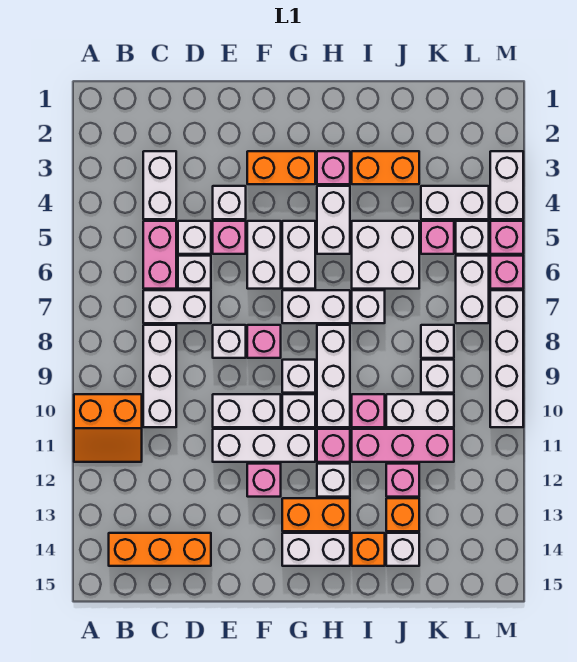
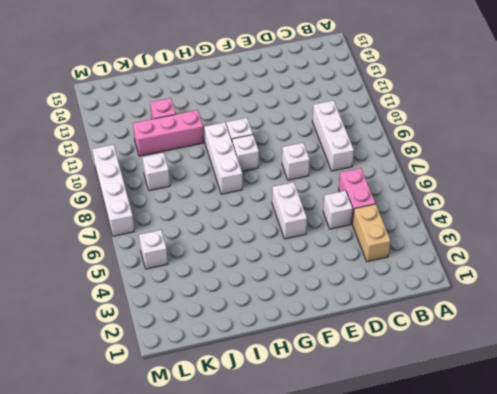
tan 1x2 brick [352,204,390,262] -> white 1x2 brick [143,151,176,219]
none -> orange 2x2 slope [74,394,142,462]
none -> orange 1x3 brick [109,533,211,566]
none -> white 1x2 brick [143,290,211,323]
none -> white 1x1 brick [178,256,211,289]

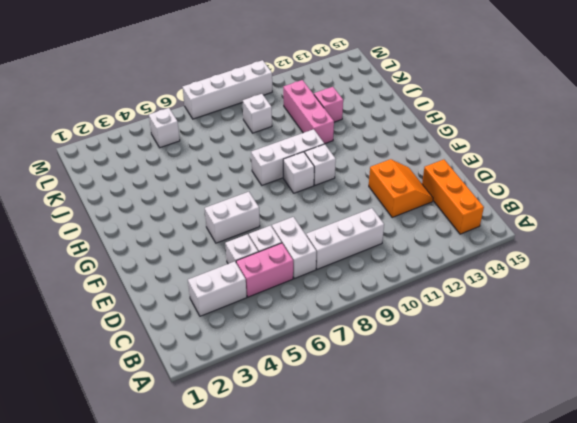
orange 2x2 slope [369,159,433,218] -> orange 2x2 slope moved to [74,394,142,462]
none -> white 1x1 brick [213,186,246,219]
none -> pink 1x1 brick [213,221,246,254]
none -> white 1x1 brick [213,325,246,358]
none -> white 1x2 brick [213,394,281,427]

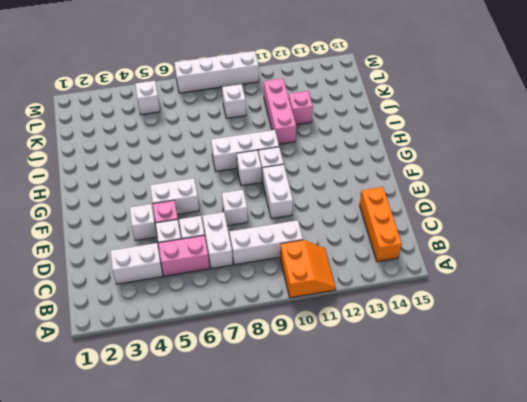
none -> white 1x3 brick [213,429,315,462]
none -> orange 1x2 brick [247,151,315,184]
none -> pink 1x1 brick [247,325,281,358]
none -> pink 1x1 brick [247,464,281,497]

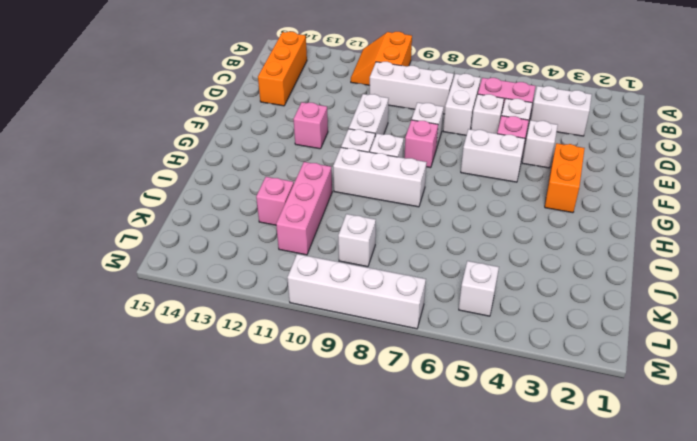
none -> white 1x3 brick [213,429,315,462]
none -> white 1x2 brick [282,221,315,289]
none -> white 1x2 brick [282,290,350,323]
none -> orange 1x2 brick [282,498,350,531]

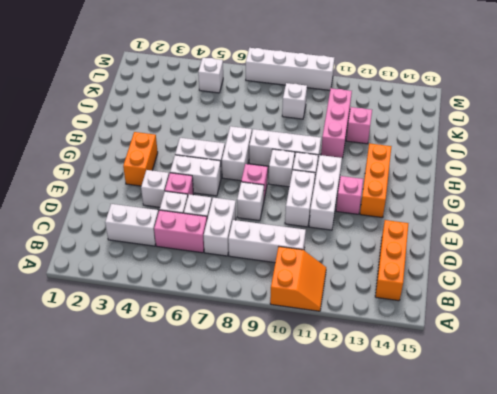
orange 1x3 brick [360,143,392,218] -> orange 1x2 brick [282,498,350,531]
none -> white 1x2 brick [282,533,350,566]
none -> pink 1x1 brick [317,151,350,184]
none -> white 1x2 brick [317,186,350,254]
none -> pink 1x1 brick [317,429,350,462]

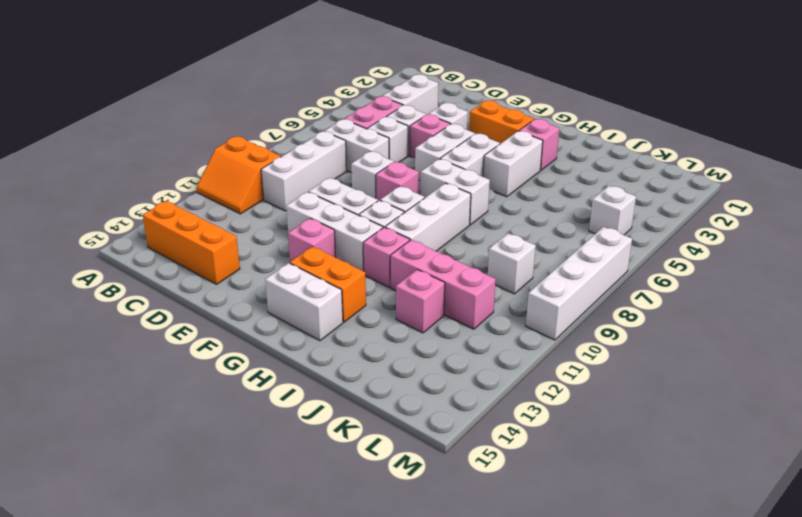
none -> white 1x1 brick [317,464,350,497]
none -> orange 1x2 brick [352,151,419,184]
none -> white 2x2 brick [352,221,419,289]
none -> white 1x1 brick [352,290,385,323]

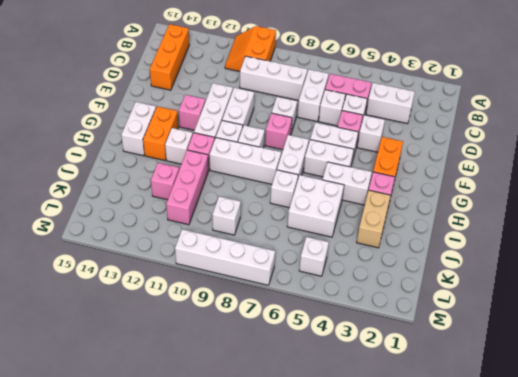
tan 1x2 brick [357,190,391,248] -> orange 1x2 brick [352,151,419,184]
none -> pink 1x1 brick [352,394,385,427]
none -> orange 1x1 brick [352,533,385,566]
none -> white 1x2 brick [386,394,454,427]
none -> orange 1x1 brick [386,498,419,531]

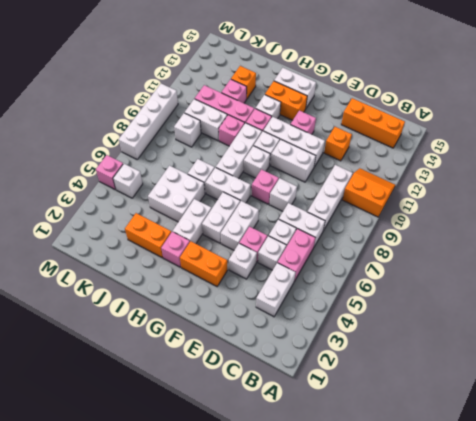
orange 1x1 brick [324,127,352,161] -> orange 1x1 brick moved to [352,533,385,566]
none -> white 1x1 brick [386,533,419,566]
none -> white 1x2 brick [421,186,489,219]
none -> pink 1x1 brick [421,221,454,254]
none -> white 1x1 brick [421,325,454,358]

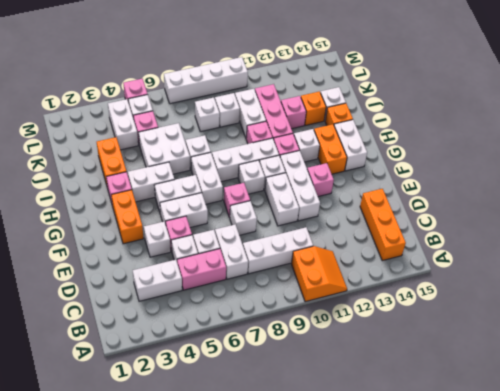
none -> white 1x2 brick [456,256,489,323]
none -> white 1x2 brick [490,151,523,219]
none -> pink 1x1 brick [490,256,523,289]

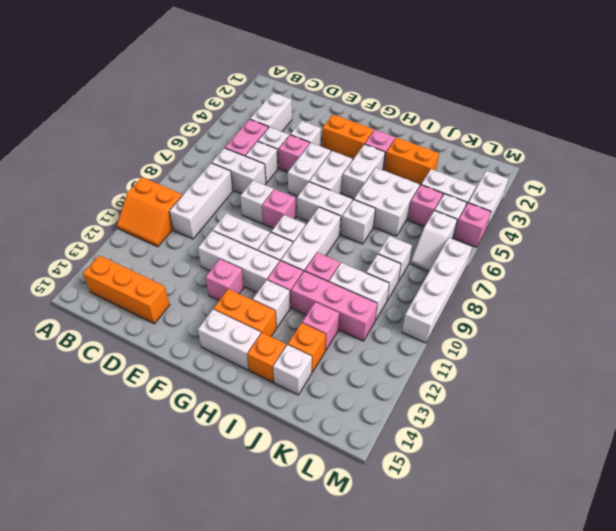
white 1x2 slope [411,210,457,272] -> white 1x2 brick [456,256,489,323]
none -> pink 1x1 brick [490,256,523,289]

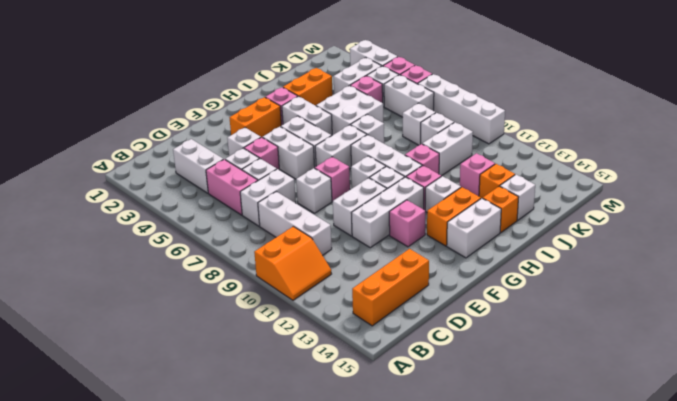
none -> pink 1x3 brick [352,429,454,462]

